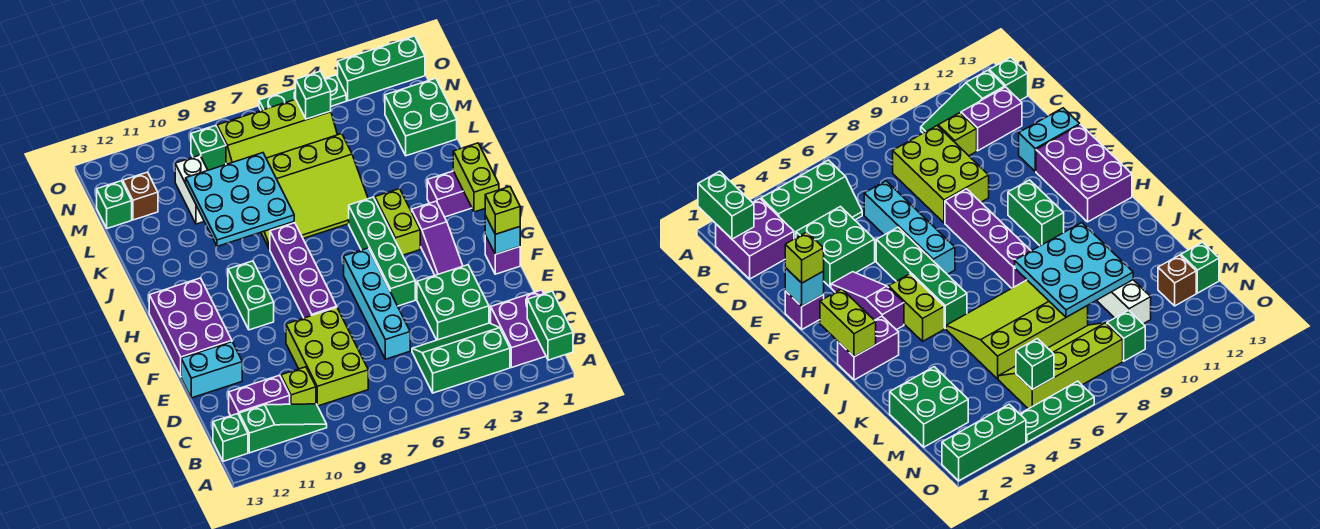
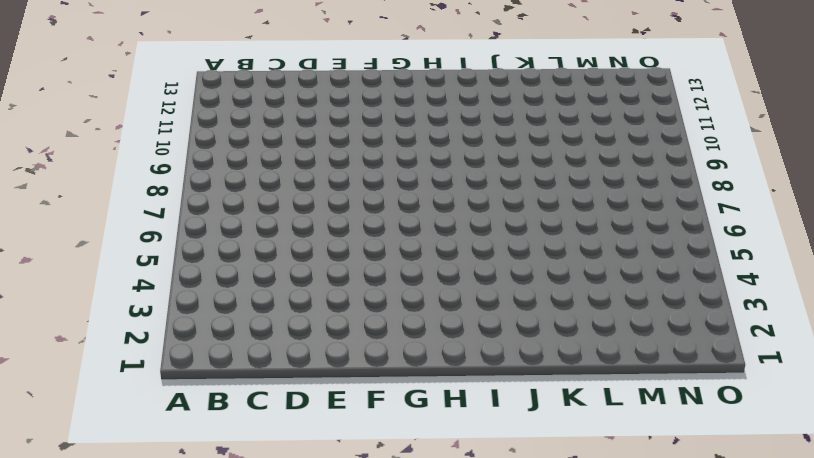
none -> purple 2x2 brick [491,290,546,368]
none -> green 2x3 slope [412,323,510,393]
none -> green 1x3 slope [239,404,327,453]
none -> green 1x1 brick [213,414,248,461]

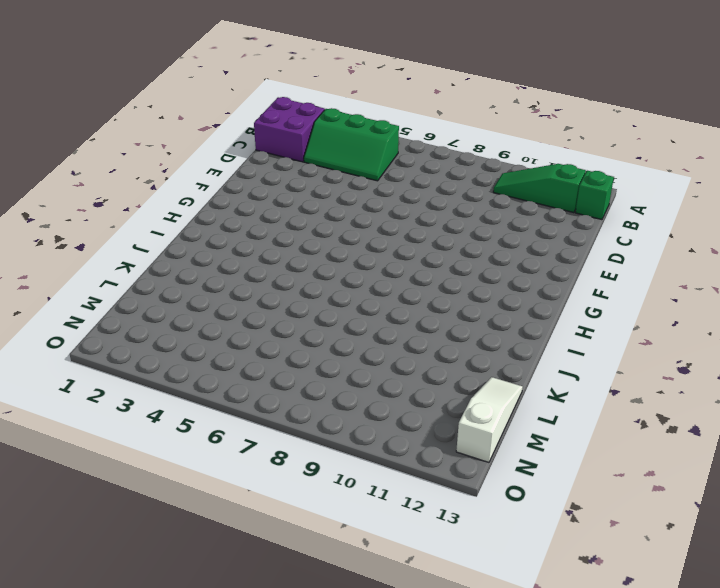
white 1x3 slope [456,377,523,462] -> green 1x1 brick [97,181,132,228]
none -> lime 2x3 brick [286,308,368,406]
none -> lime 1x1 brick [281,367,316,404]
none -> purple 1x2 brick [229,375,290,416]
none -> green 2x2 brick [417,265,489,340]

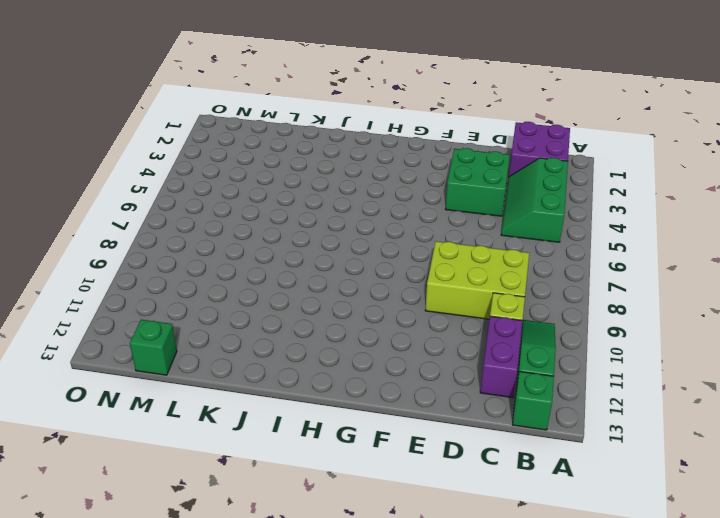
none -> cyan 1x4 brick [344,248,410,359]
none -> cyan 1x2 brick [181,342,242,398]
none -> purple 1x1 brick [485,235,520,274]
none -> purple 1x3 slope [412,201,463,275]

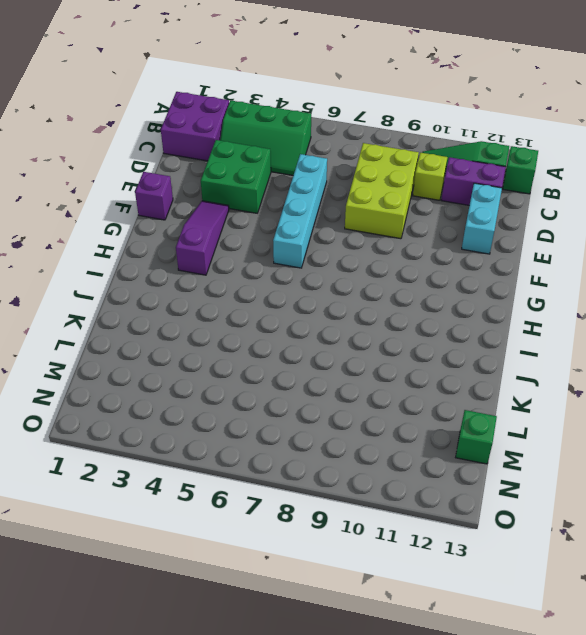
cyan 1x2 brick [462,183,502,254] -> cyan 1x2 brick turned to [181,342,242,398]
none -> green 1x4 brick [349,197,415,306]
none -> purple 1x4 brick [270,223,337,318]
none -> purple 2x3 brick [149,278,232,376]
none -> green 1x2 brick [228,261,274,330]

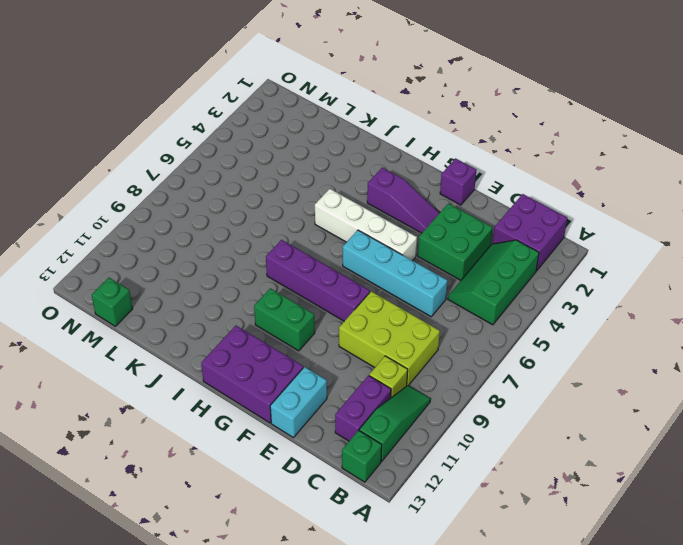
white 1x4 brick [315,189,417,261] -> green 1x4 brick [349,197,415,306]
none -> lime 1x2 brick [375,189,420,255]
none -> purple 1x2 brick [427,171,472,217]
none -> lime 3x4 slope [261,134,368,249]
none -> green 2x2 brick [385,78,457,156]

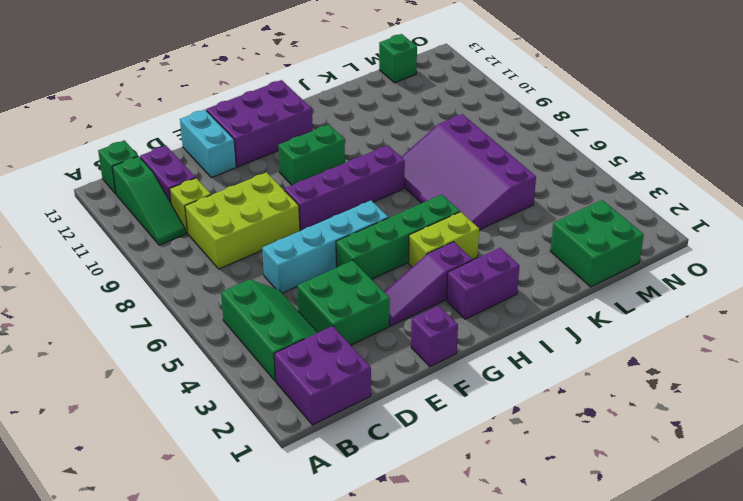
purple 1x2 brick [446,248,520,319] -> purple 1x2 brick turned to [427,171,472,217]
purple 3x4 slope [402,114,536,230] -> lime 3x4 slope [261,134,368,249]
none -> white 1x2 brick [175,155,208,224]
none -> lime 2x4 slope [217,99,337,164]
none -> brown 1x1 brick [123,172,158,220]
none -> green 1x1 brick [191,125,226,170]

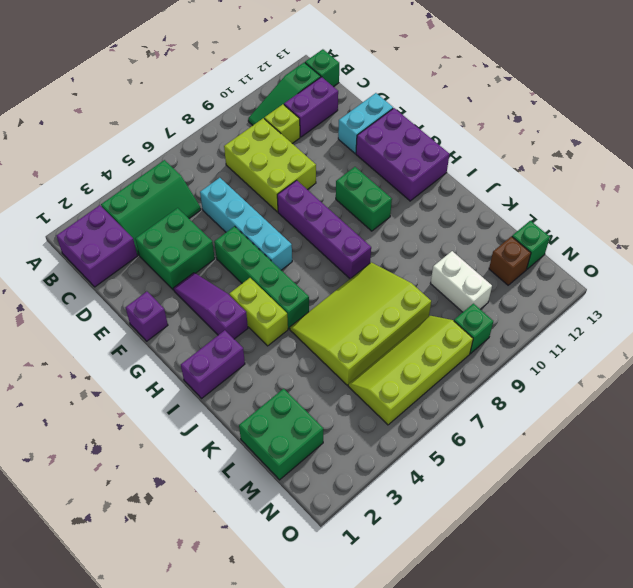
none -> green 1x3 brick [338,36,425,101]
none -> green 1x3 plate [259,75,346,110]
none -> green 1x2 brick [527,291,573,360]
none -> cyan 1x1 brick [485,215,520,254]

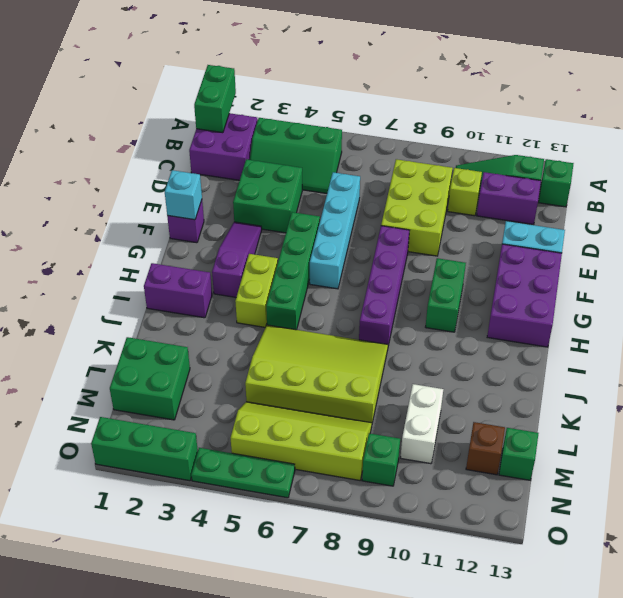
none -> lime 1x2 brick [453,143,499,212]
none -> cyan 3x3 plate [186,153,294,246]
none -> green 1x1 brick [296,71,331,119]
none -> lime 1x1 brick [485,187,520,234]

